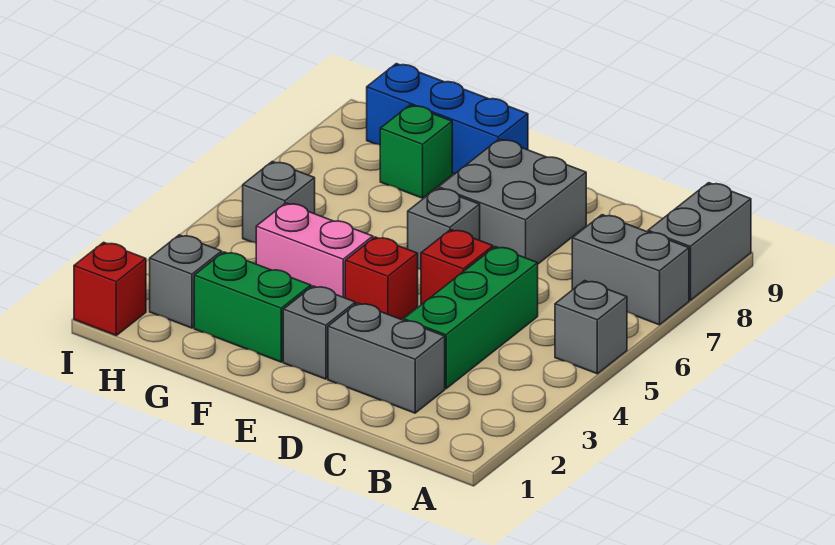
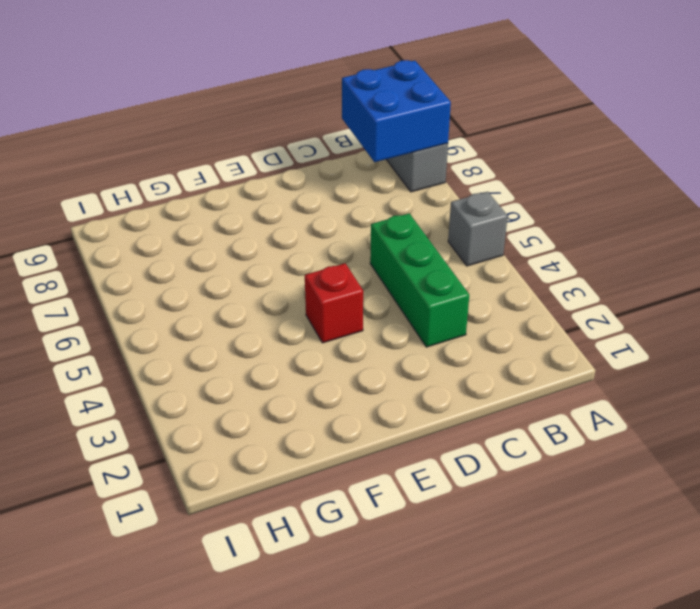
blue 2x2 brick [342,60,451,162] -> none
none -> grey 1x2 brick [572,215,689,325]
none -> grey 1x2 brick [328,303,445,413]
none -> red 1x1 brick [421,230,493,305]

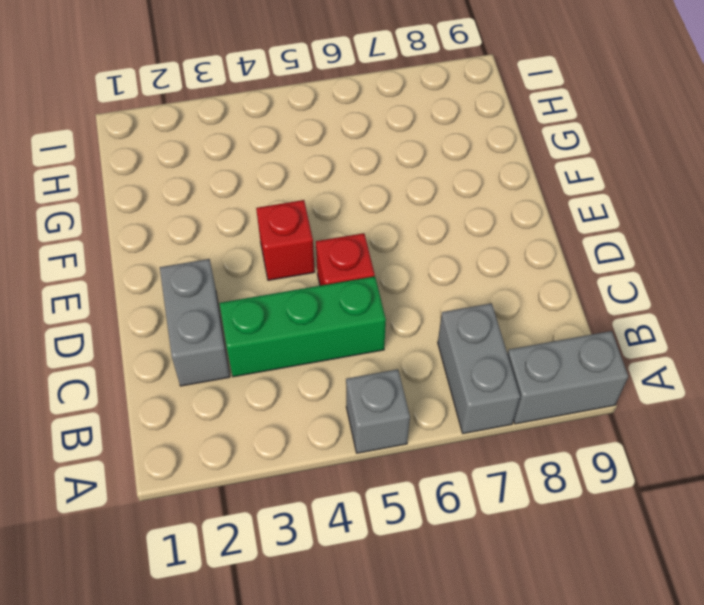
none -> grey 2x2 brick [439,139,586,264]
none -> grey 1x1 brick [283,286,355,379]
none -> grey 1x1 brick [408,188,480,269]

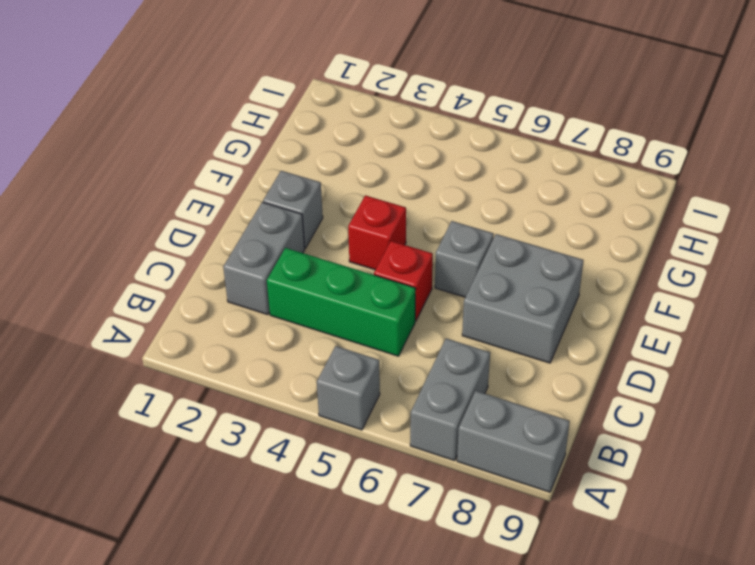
none -> green 1x2 brick [194,252,311,362]
none -> pink 1x2 brick [256,203,373,298]
none -> blue 1x3 brick [367,64,528,174]

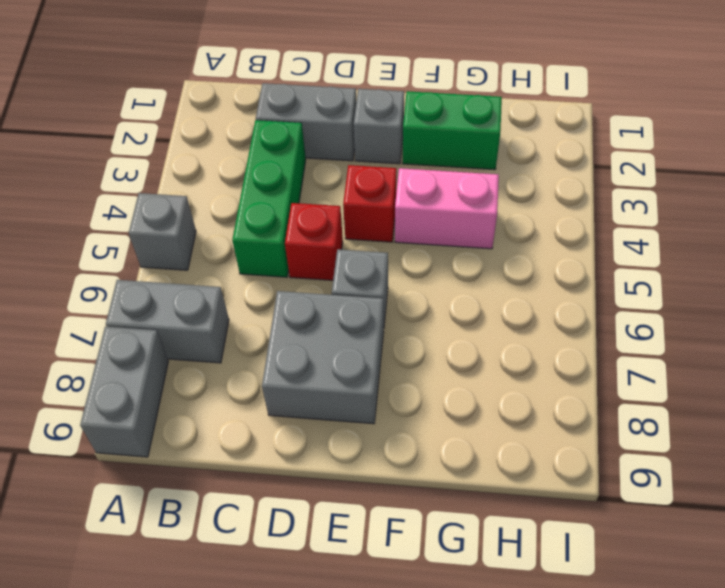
none -> blue 1x3 brick [367,64,528,174]
none -> green 1x1 brick [380,105,452,198]
none -> grey 1x1 brick [150,235,222,328]

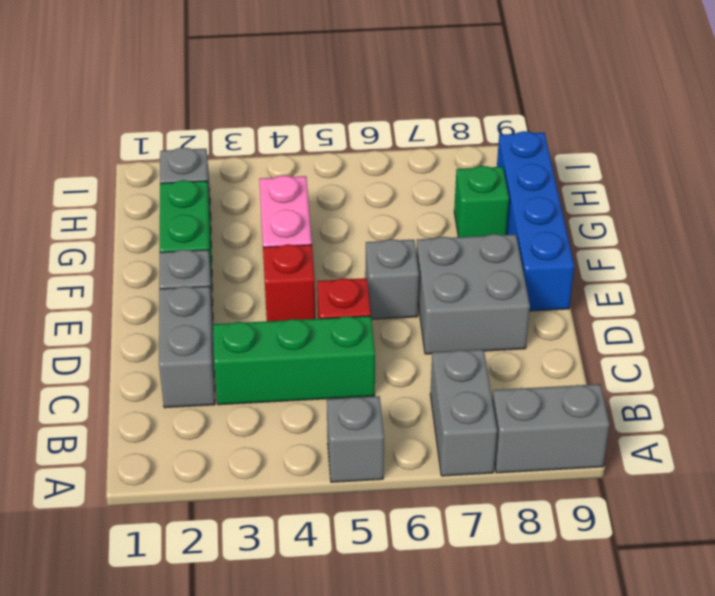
blue 1x4 brick [497,131,574,311] -> blue 1x3 brick [367,64,528,174]
none -> grey 1x1 brick [243,162,315,243]
none -> red 1x1 brick [74,242,146,335]

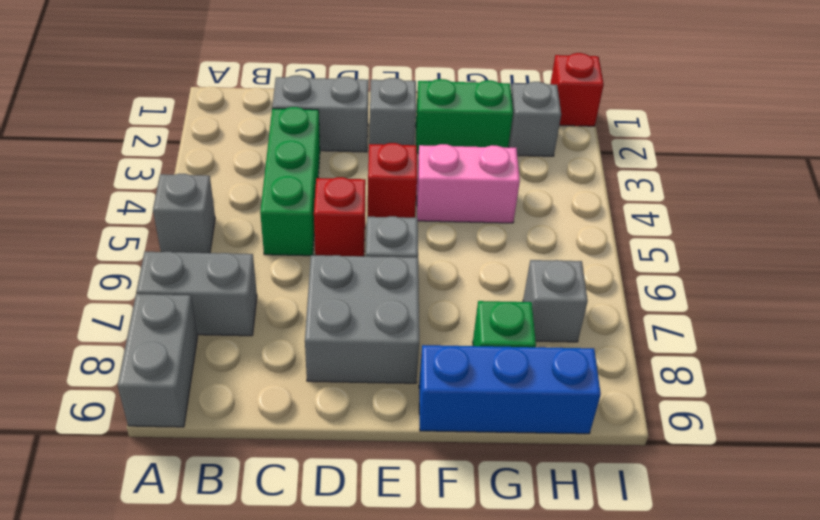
grey 1x1 brick [523,260,588,342] -> grey 1x1 brick moved to [243,162,315,243]

